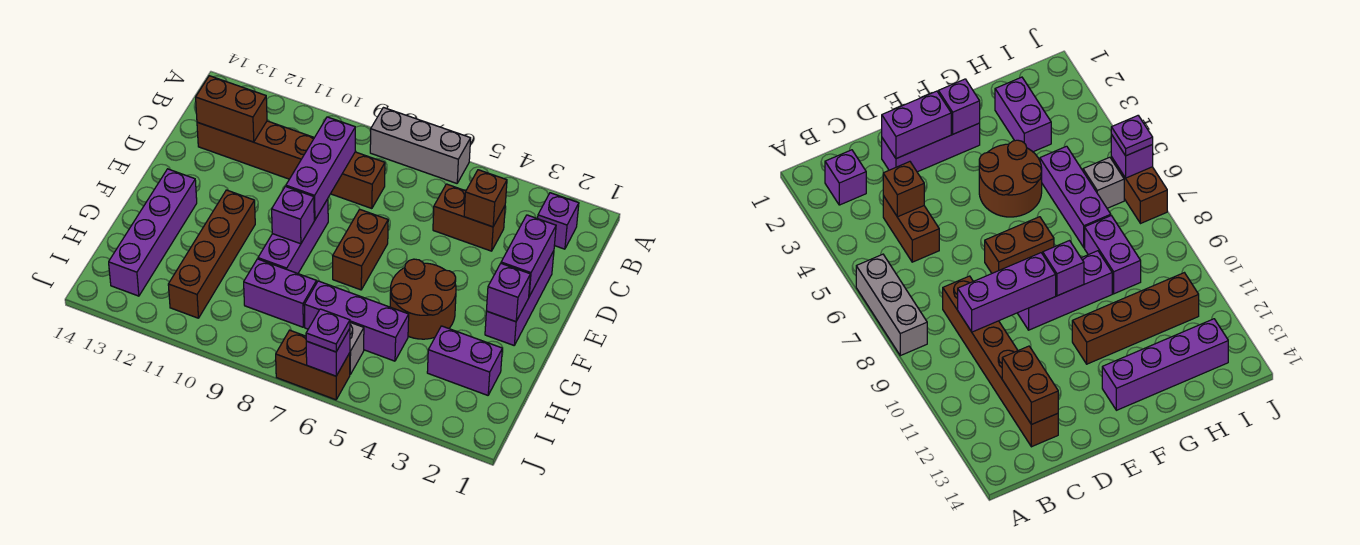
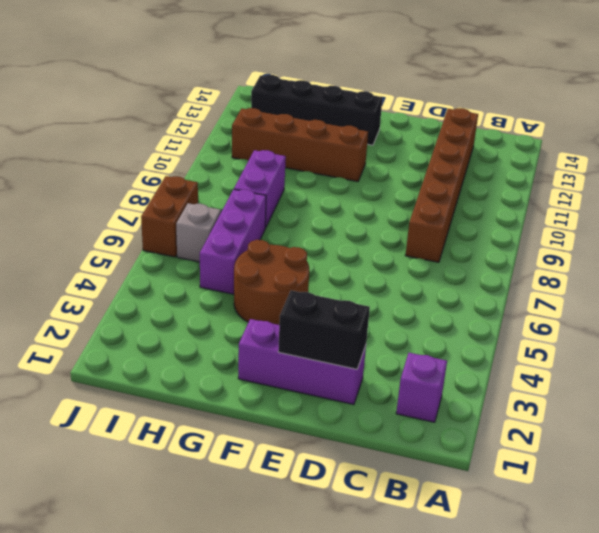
black 1x2 brick [278,290,370,369] -> purple 1x2 brick [501,215,556,296]
black 1x4 brick [251,75,383,145] -> purple 1x4 brick [109,169,197,296]
none -> grey 1x3 brick [370,108,471,183]
none -> brown 1x2 brick [433,184,505,251]
none -> brown 1x2 brick [333,209,388,290]

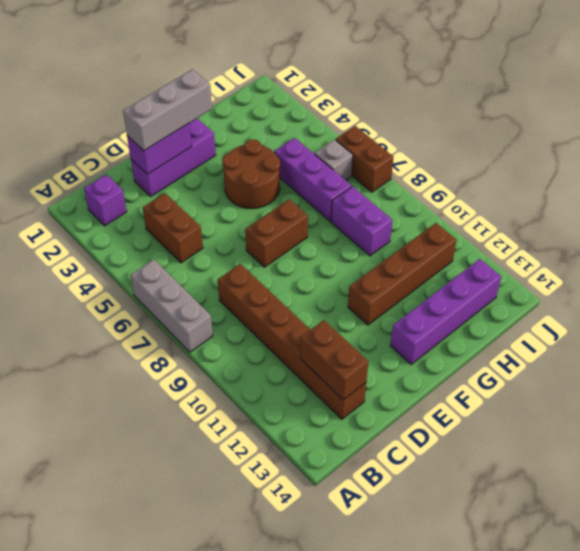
grey 1x3 brick [123,69,212,151] -> none
none -> purple 1x3 brick [258,199,328,273]
none -> purple 1x2 brick [427,326,502,395]
none -> brown 1x1 brick [464,170,507,227]

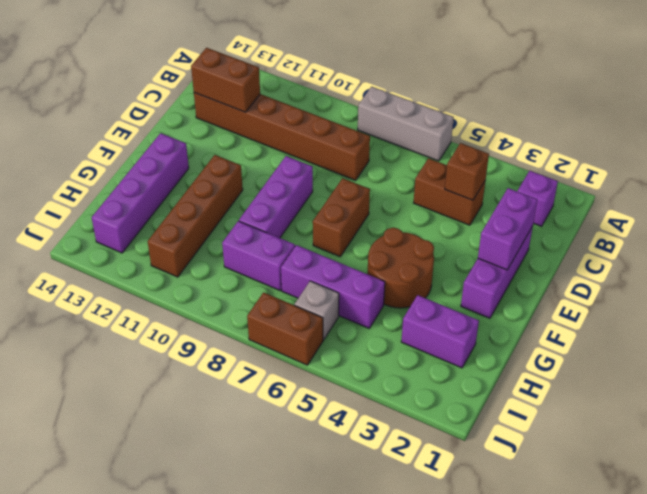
none -> purple 1x3 brick [286,117,355,220]
none -> purple 1x1 brick [486,264,530,322]
none -> purple 1x1 brick [272,186,314,244]

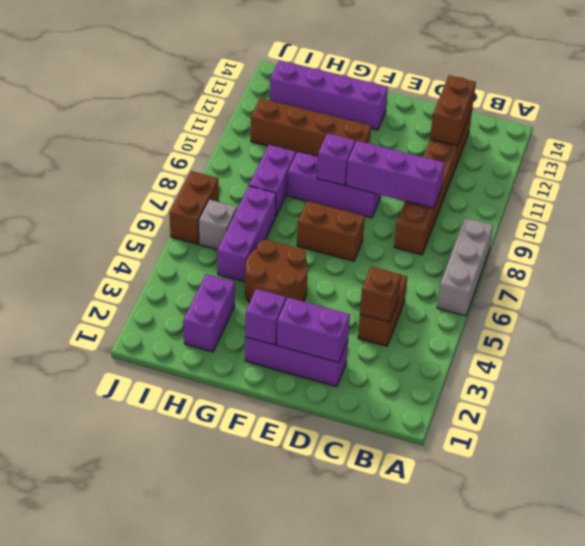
none -> purple 1x1 brick [538,193,579,249]
none -> purple 1x1 brick [306,329,350,376]
none -> purple 1x1 plate [306,309,350,352]

